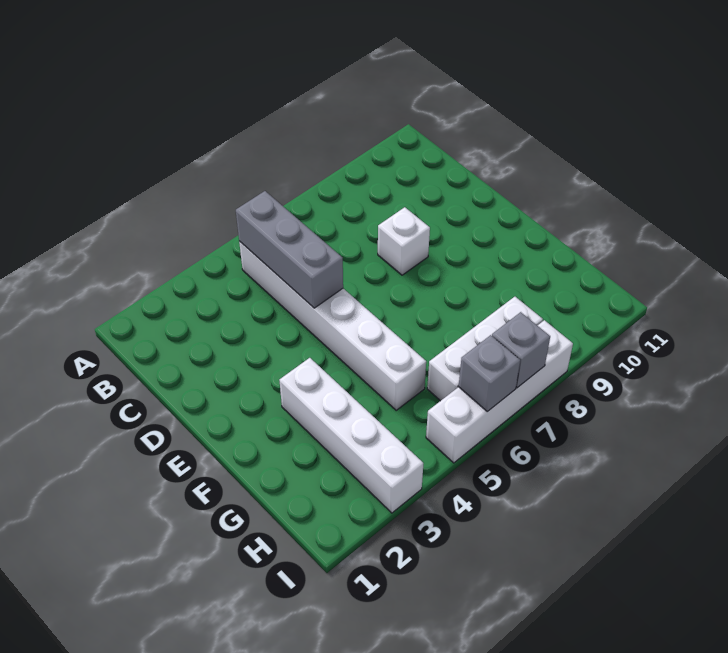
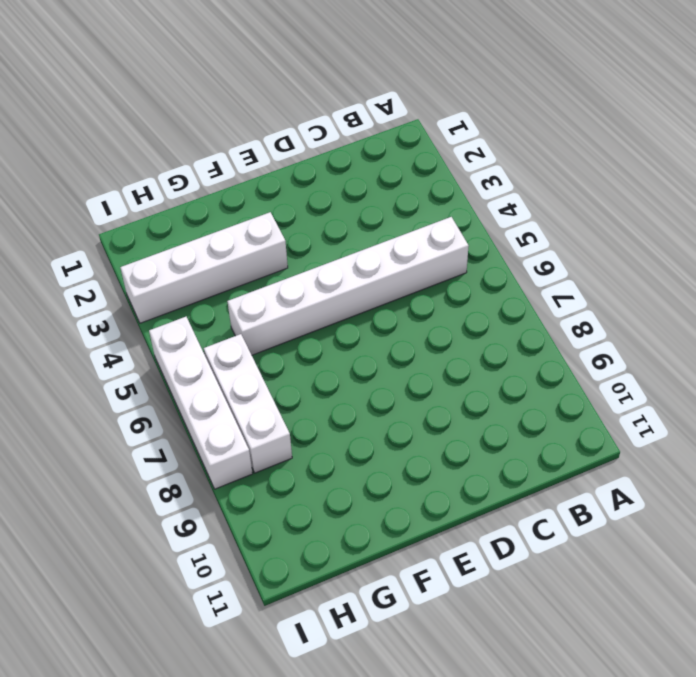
none -> white 1x1 brick [378,207,430,275]
none -> grey 1x3 brick [236,191,343,308]

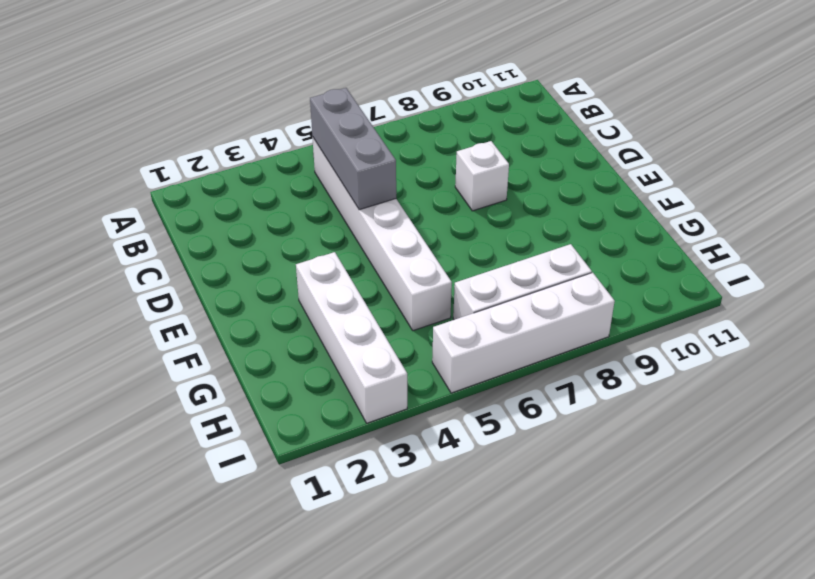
none -> grey 1x1 brick [459,335,520,412]
none -> grey 1x1 brick [492,312,550,388]

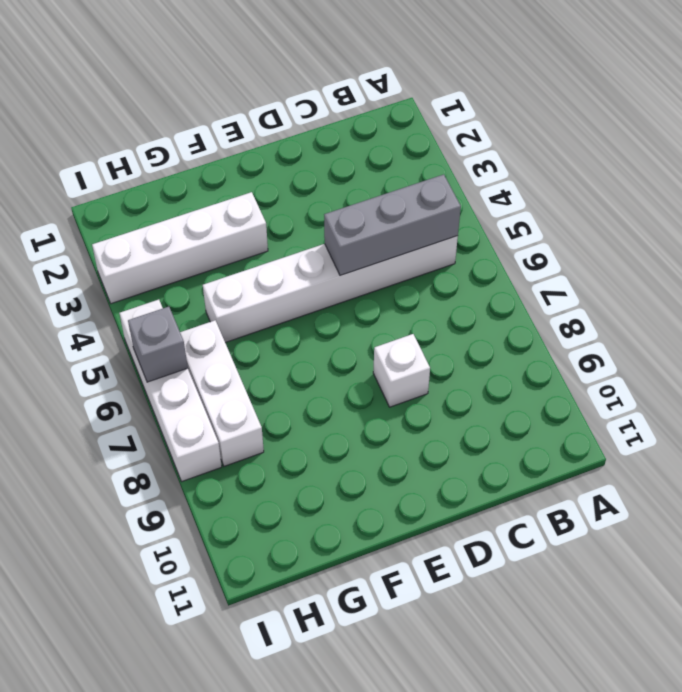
none -> grey 1x1 brick [492,312,550,388]

